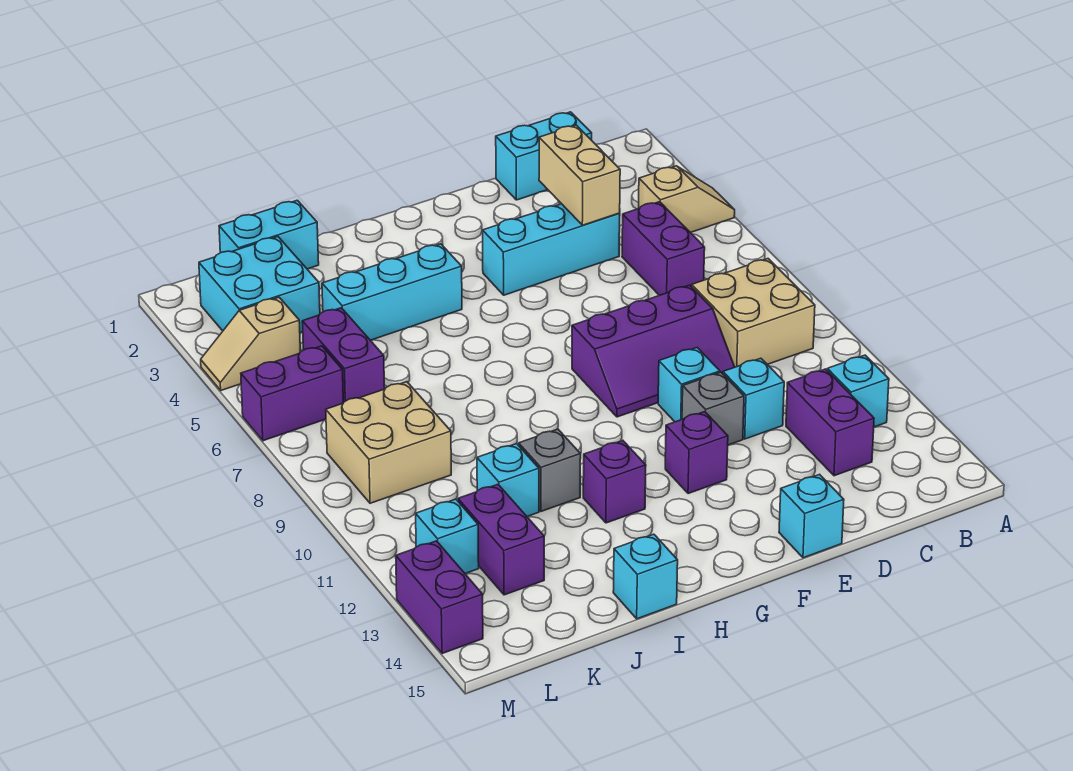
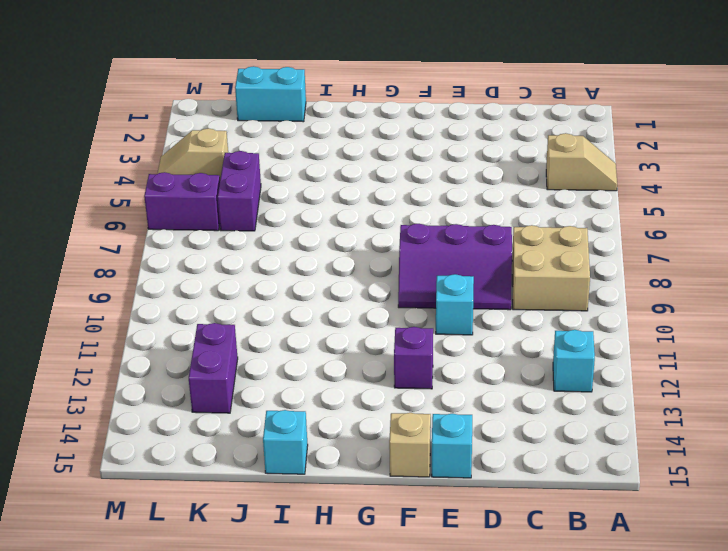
tan 1x1 brick [389,413,431,477] -> none
none -> cyan 1x2 brick [496,112,592,200]
none -> purple 1x2 brick [622,202,705,295]
none -> purple 1x2 brick [786,369,874,476]

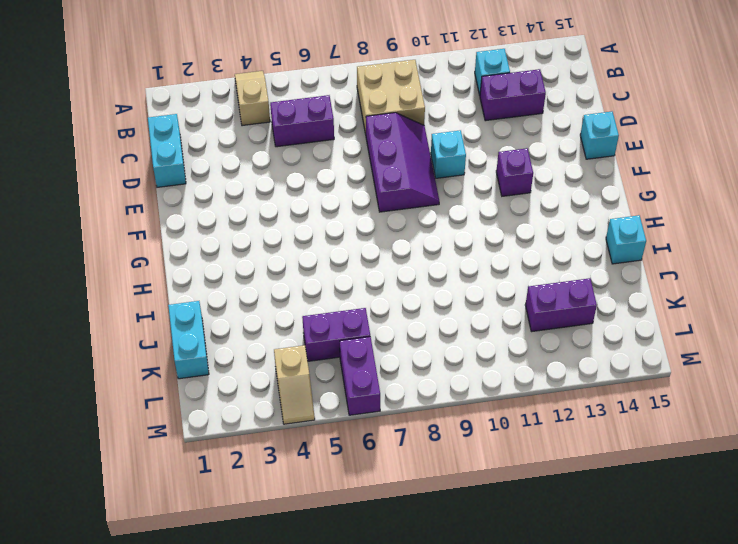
none -> cyan 1x3 brick [483,204,620,295]
none -> cyan 1x1 brick [723,358,784,439]
none -> grey 1x1 brick [682,372,744,445]

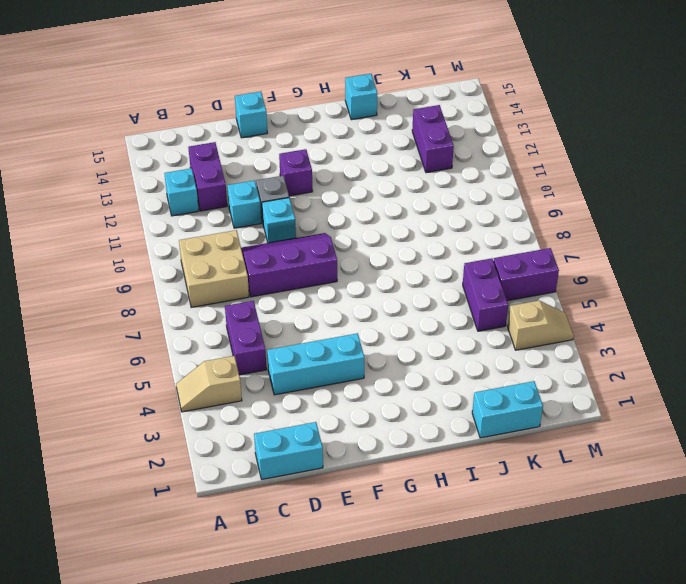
none -> cyan 1x3 brick [322,244,462,340]
none -> purple 1x1 brick [583,440,646,523]
none -> grey 1x1 brick [519,429,581,511]

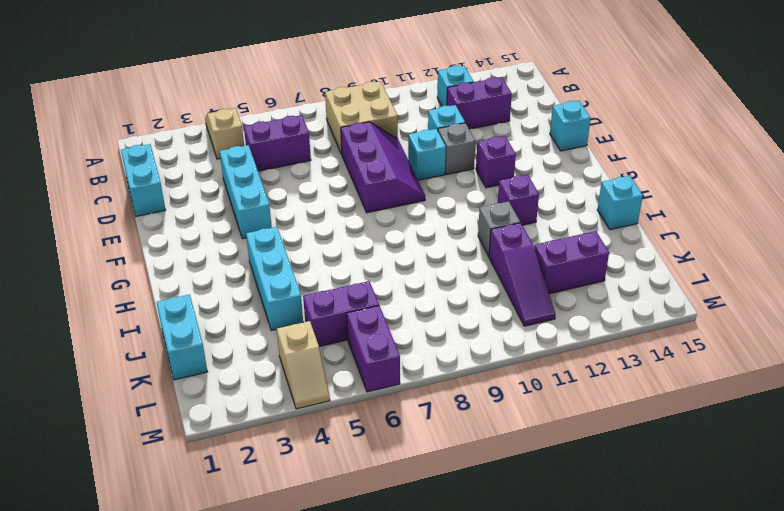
purple 1x3 slope [489,223,556,326] -> cyan 1x1 brick [477,444,539,516]
none -> cyan 2x2 brick [199,237,320,333]
none -> tan 2x2 brick [326,382,451,503]
none -> cyan 1x1 brick [416,499,479,573]

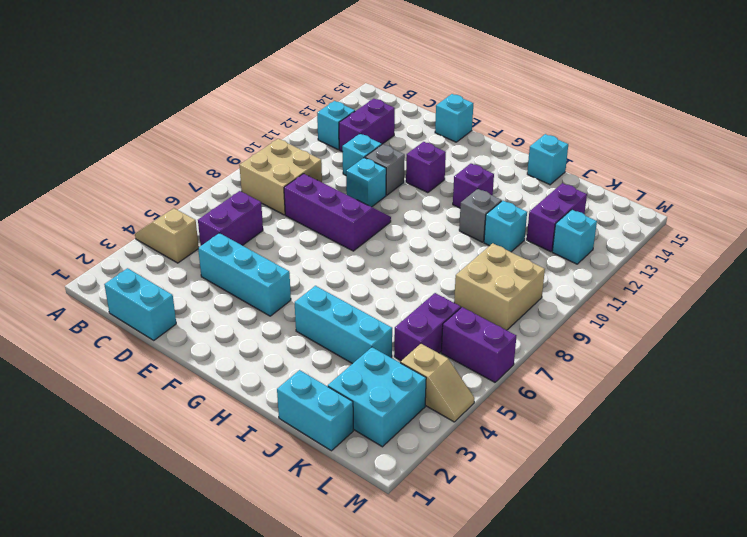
none -> purple 1x2 brick [396,541,483,654]
none -> tan 1x2 brick [539,125,620,225]

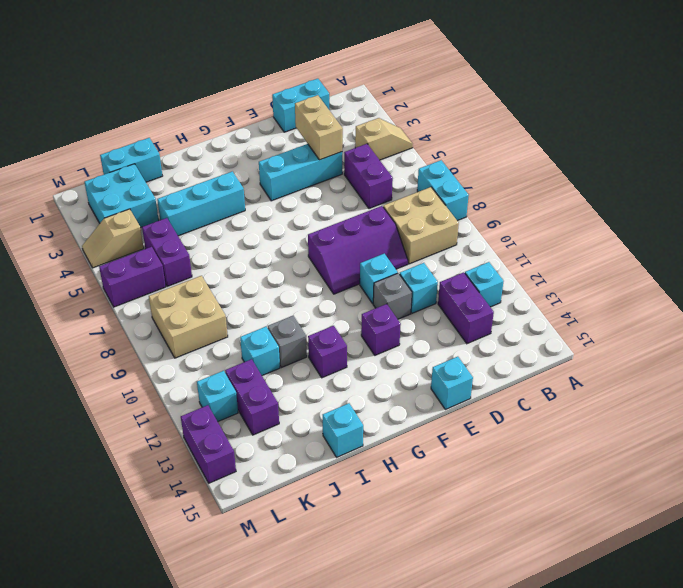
cyan 1x2 brick [417,160,469,221] -> none

